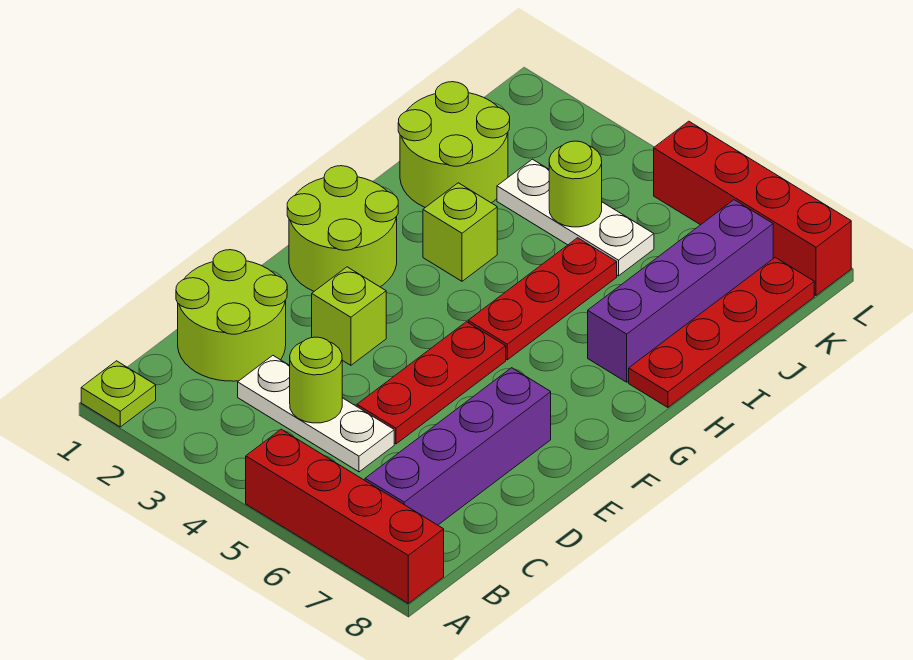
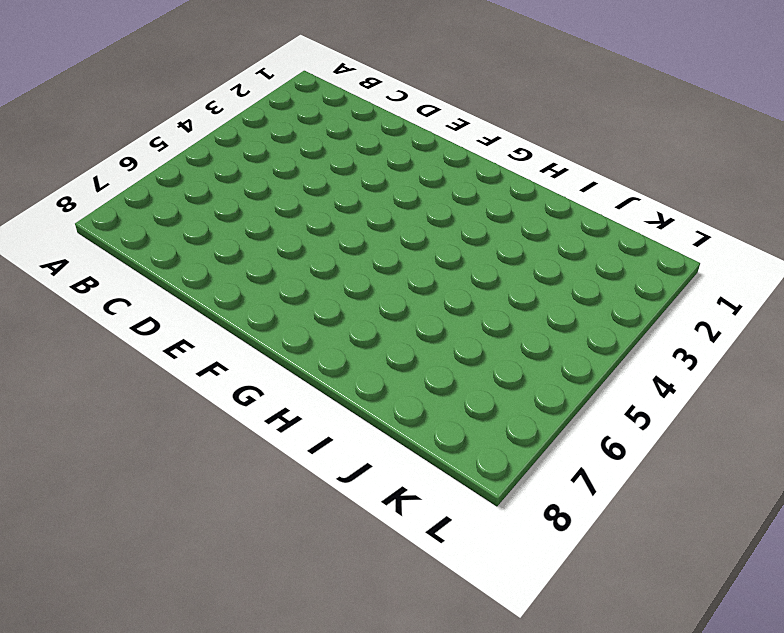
none -> lime 1x1 plate [81,361,156,427]
none -> red 1x4 brick [246,429,444,603]
none -> purple 1x4 brick [365,368,551,525]

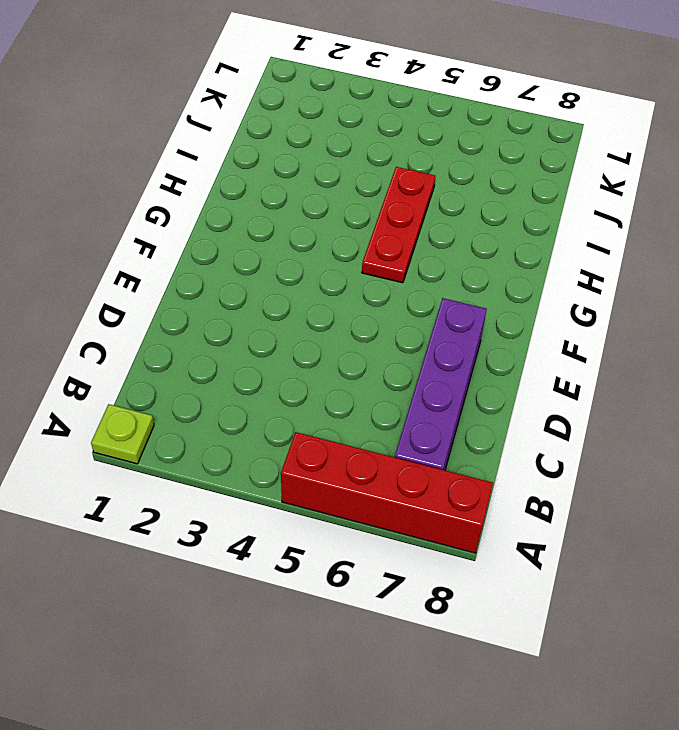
none -> lime 2x2 round brick [176,250,287,381]
none -> white 1x3 plate [238,356,394,472]
none -> red 1x3 plate [357,322,506,444]

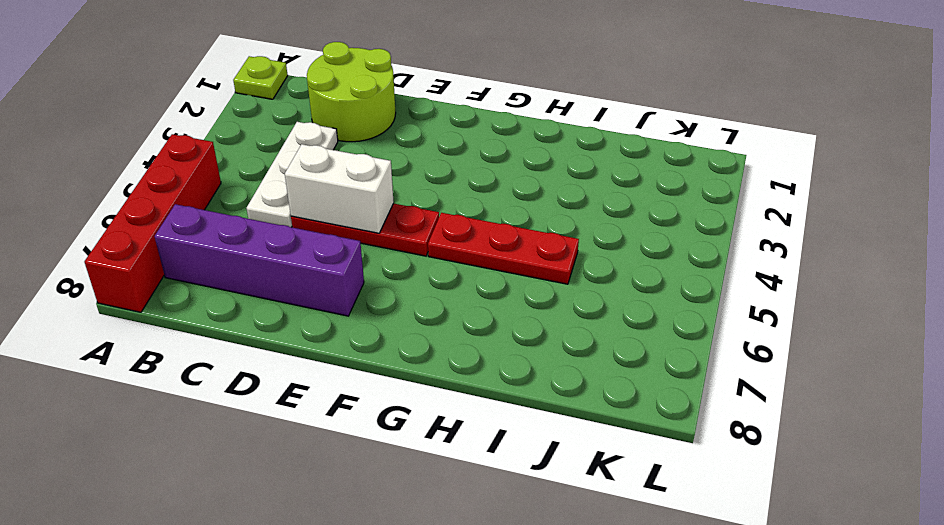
white 1x2 brick [285,144,394,233] -> none
none -> lime 1x1 brick [312,267,386,365]
none -> lime 2x2 round brick [287,166,398,291]
none -> lime 1x1 brick [423,183,497,281]

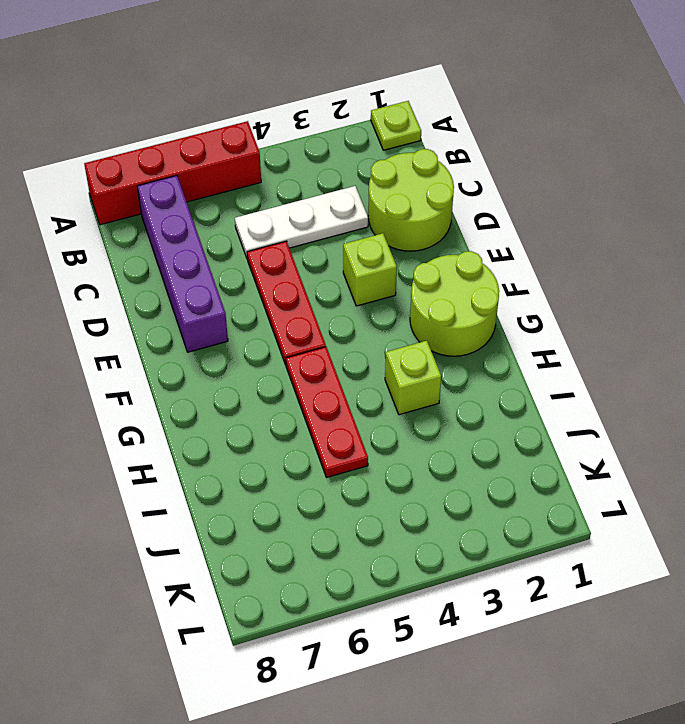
none -> purple 1x4 brick [588,200,773,382]
none -> red 1x4 plate [629,257,814,407]
none -> lime 2x2 round brick [398,82,510,207]

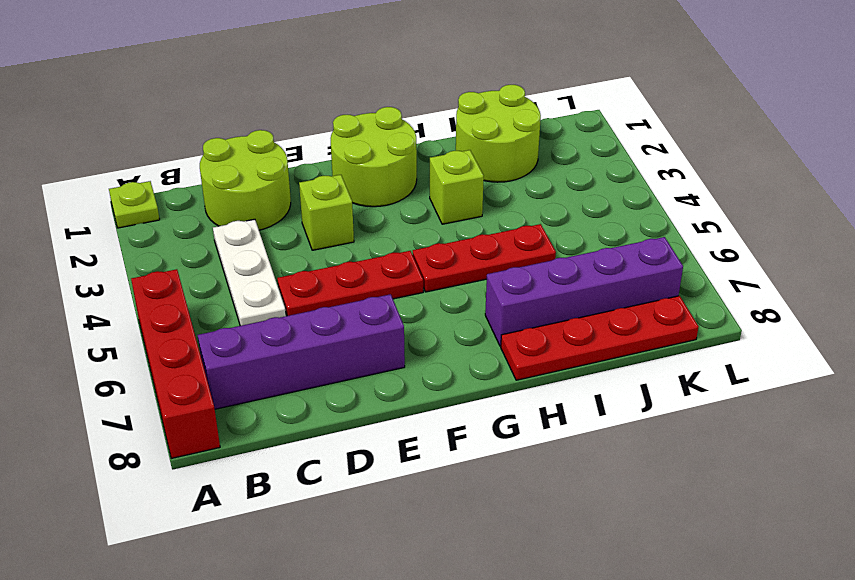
none -> white 1x3 plate [497,159,654,276]
none -> red 1x4 brick [654,121,851,295]
none -> lime 1x1 round brick [290,337,342,423]

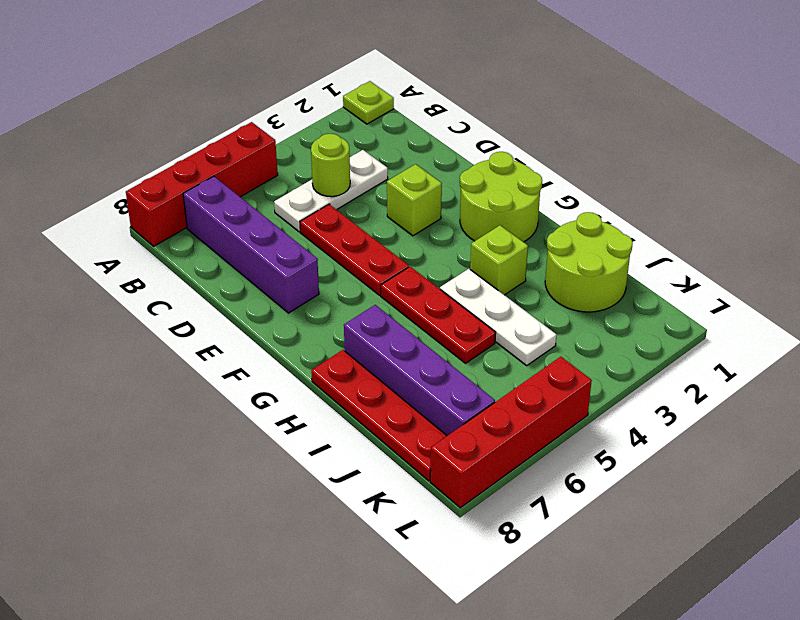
white 1x3 plate [440,269,556,365] -> white 1x3 plate turned to [497,159,654,276]
none -> lime 2x2 round brick [176,250,287,381]
none -> lime 1x1 round brick [549,141,602,227]

